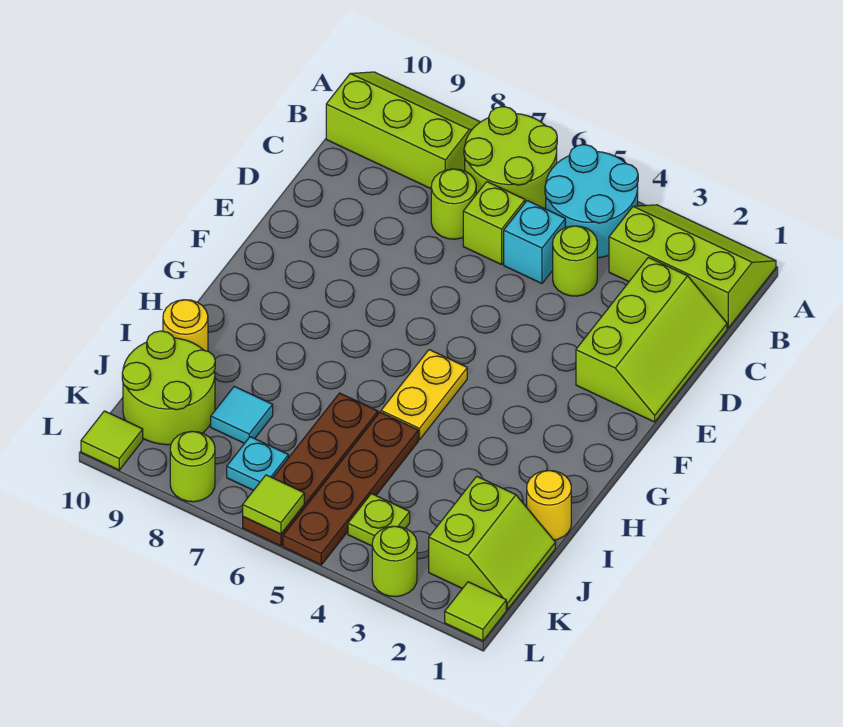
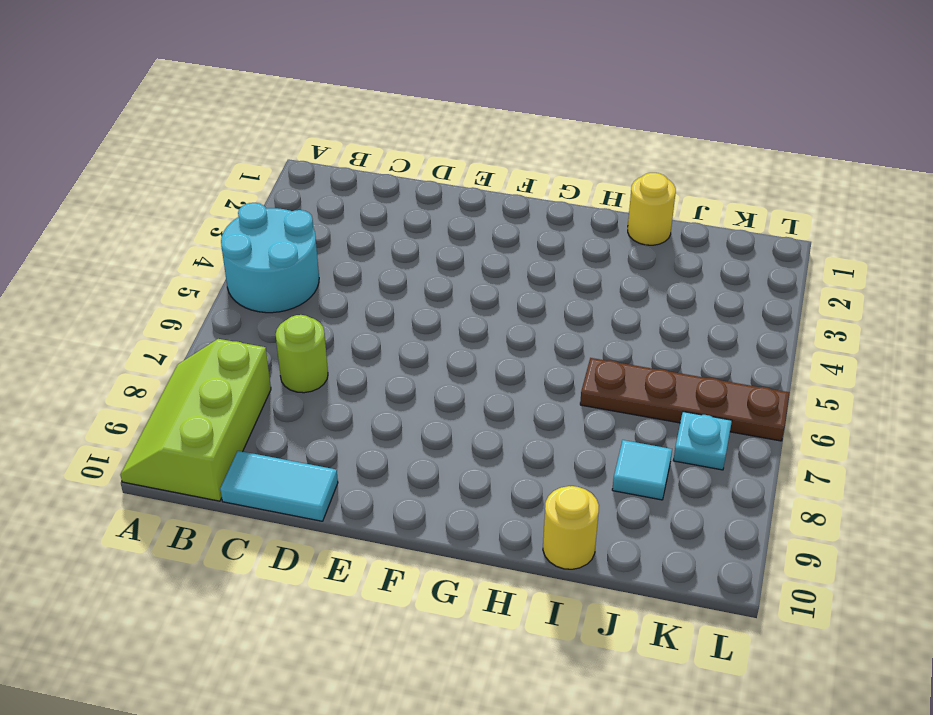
cyan 1x2 tile [220,451,338,521] -> none
none -> lime 2x3 slope [609,205,776,328]
none -> lime 2x2 round brick [464,107,557,209]
none -> lime 2x3 slope [576,257,727,422]

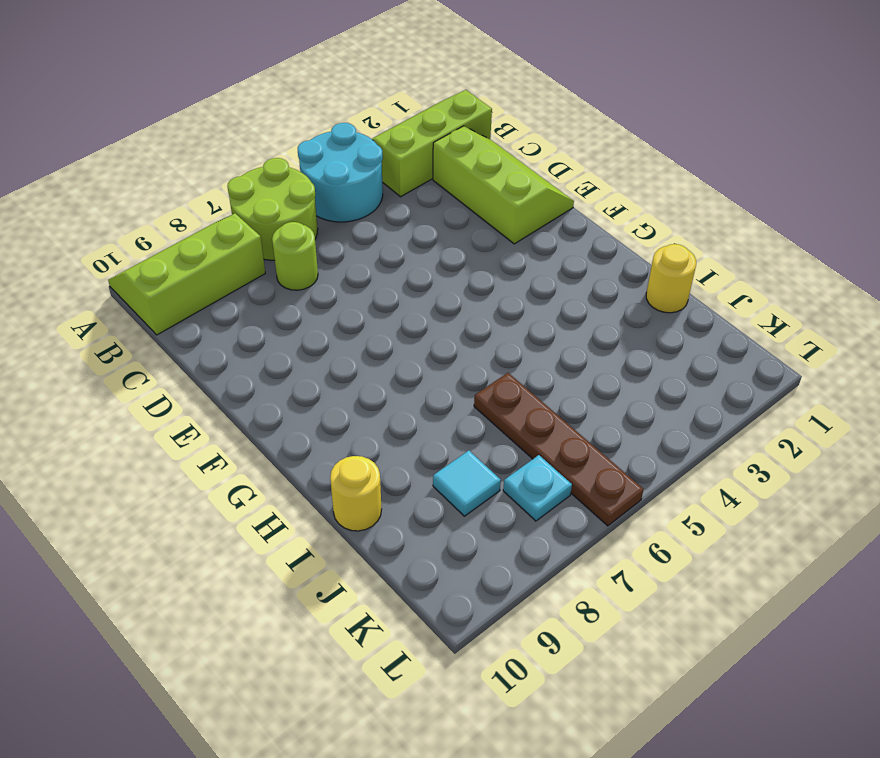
none -> lime 1x1 round brick [553,226,597,296]
none -> cyan 1x1 brick [504,201,565,283]
none -> lime 1x1 brick [463,182,525,265]

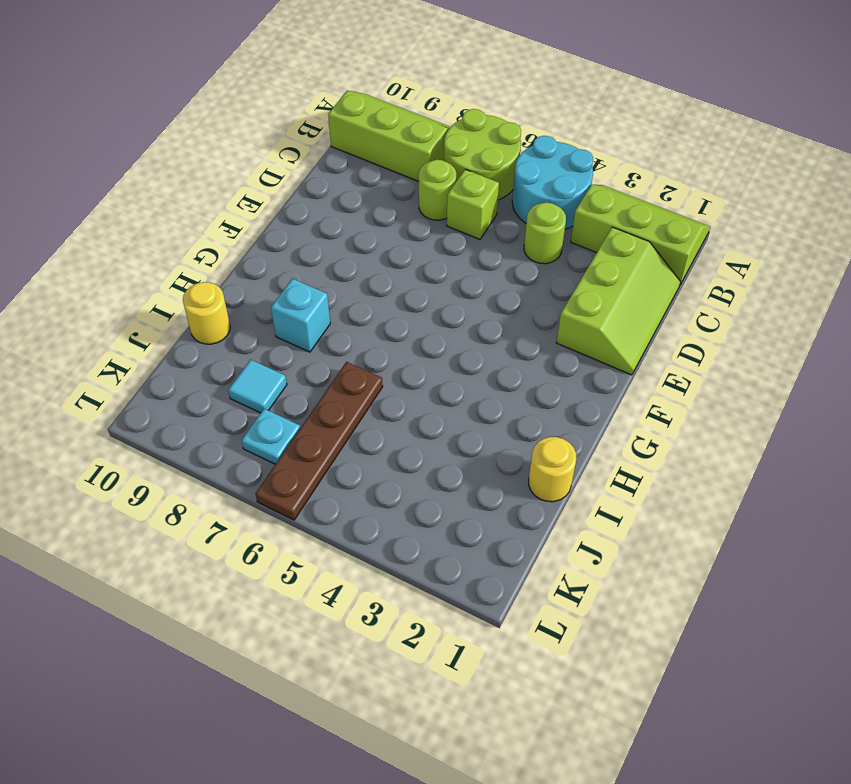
cyan 1x1 brick [271,279,330,352] -> cyan 1x1 brick moved to [504,201,565,283]
none -> yellow 1x2 plate [381,350,467,440]
none -> brown 1x4 plate [283,412,418,565]
none -> lime 2x2 slope [429,476,555,610]

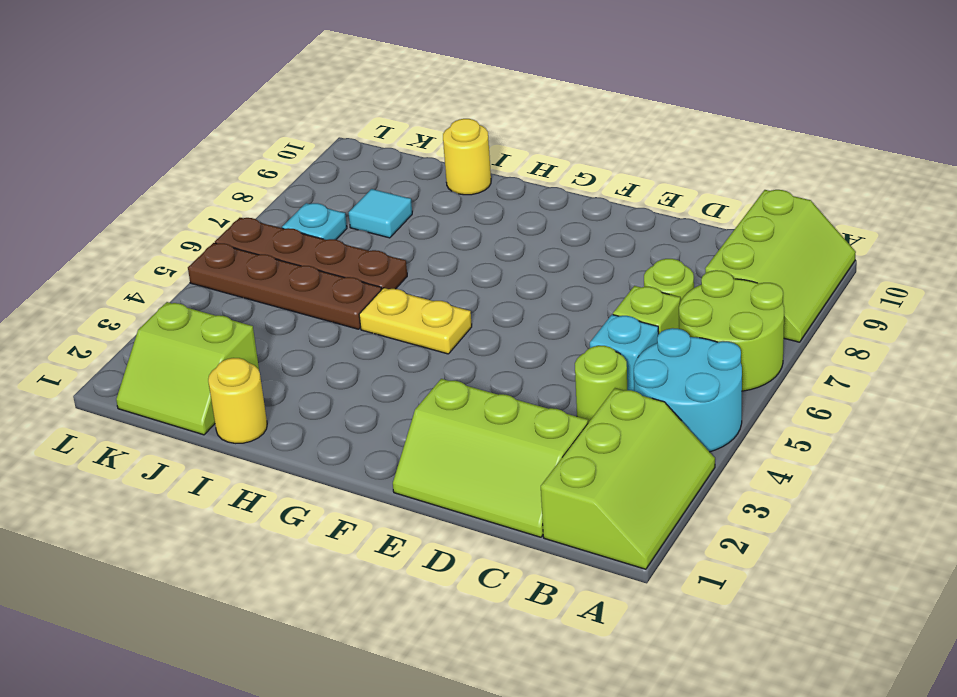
none -> lime 2x2 round brick [122,331,215,445]
none -> lime 1x1 plate [348,494,410,546]
none -> lime 1x1 tile [445,582,506,641]

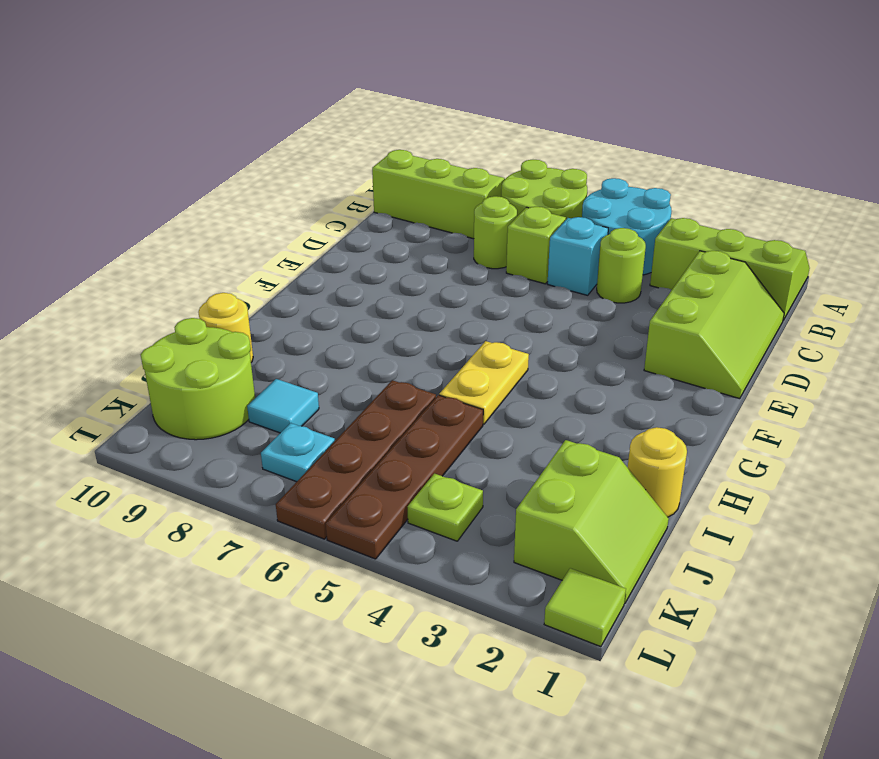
none -> lime 1x1 round brick [372,526,417,597]
none -> lime 1x1 round brick [170,431,215,502]
none -> lime 1x1 tile [81,411,143,470]

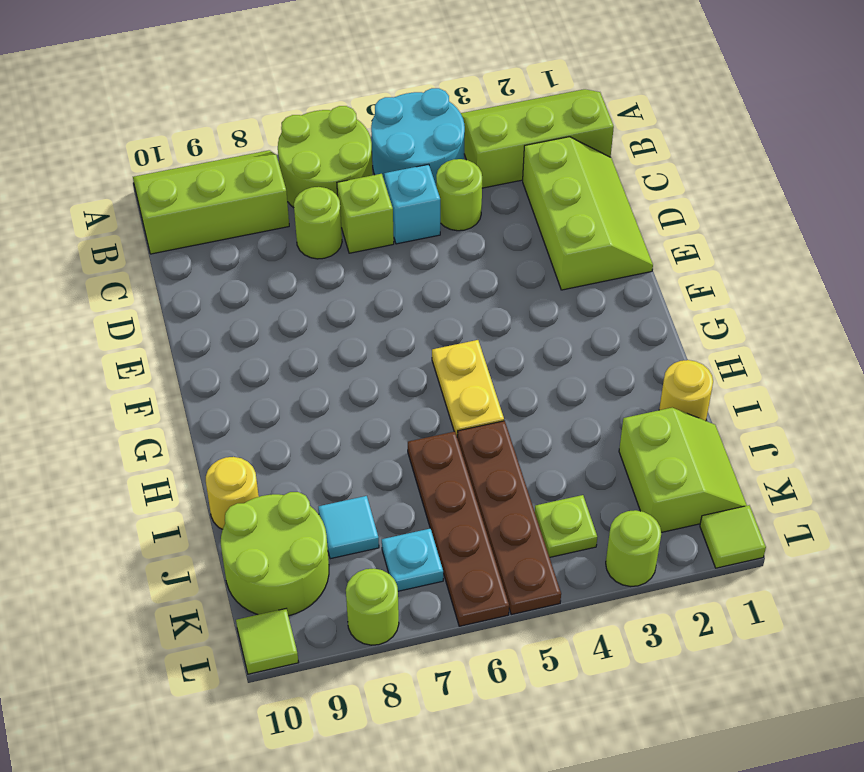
none -> lime 1x1 tile [243,475,304,534]

